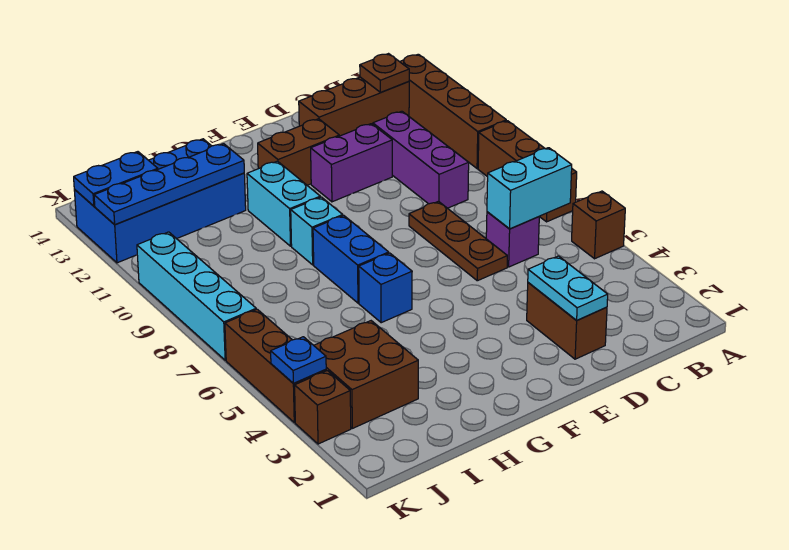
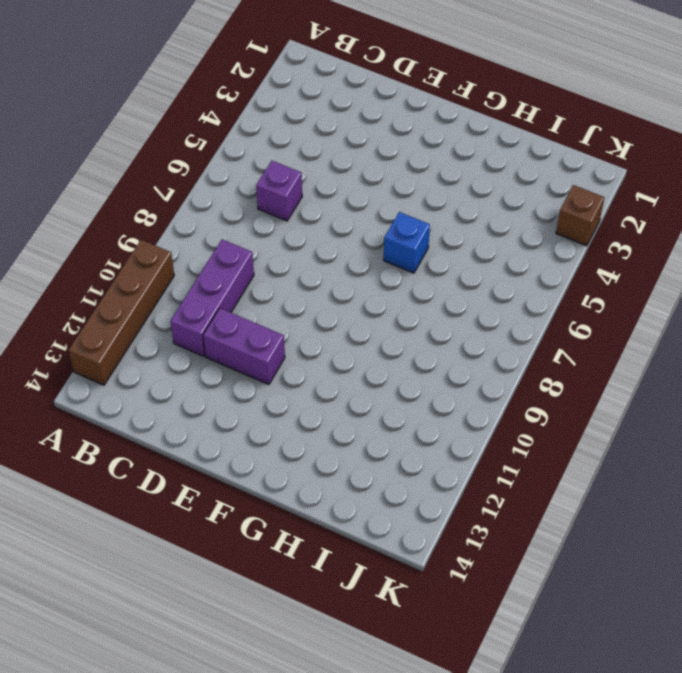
none -> brown 1x1 brick [572,191,625,259]
none -> brown 1x3 brick [478,121,577,222]
none -> brown 1x3 brick [299,77,409,136]

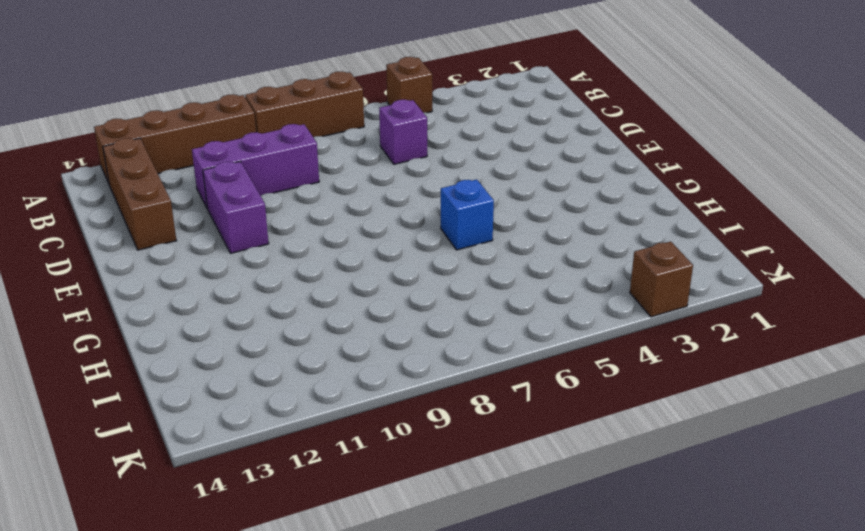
none -> brown 1x2 brick [527,283,607,359]
none -> brown 1x3 plate [409,201,507,281]
none -> brown 1x2 brick [258,119,339,185]

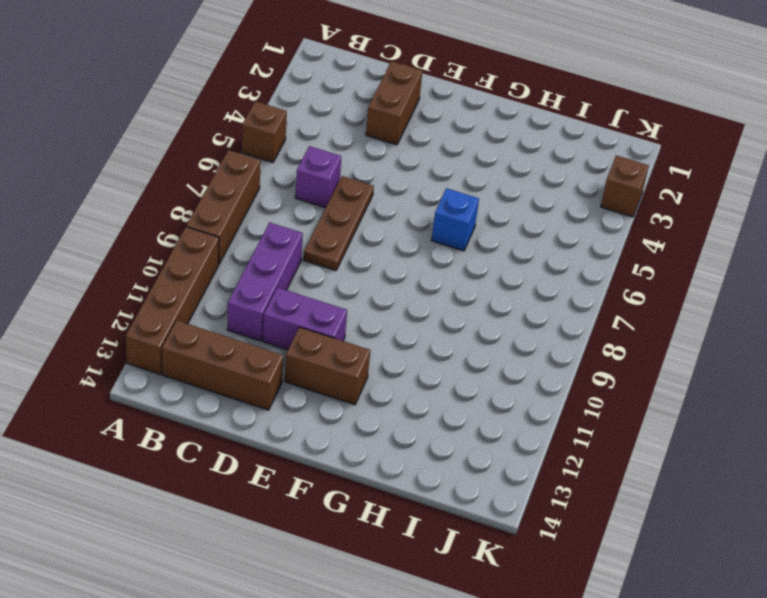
none -> blue 1x2 brick [313,216,389,303]
none -> cyan 1x1 brick [291,197,343,265]
none -> cyan 1x2 brick [247,161,320,246]

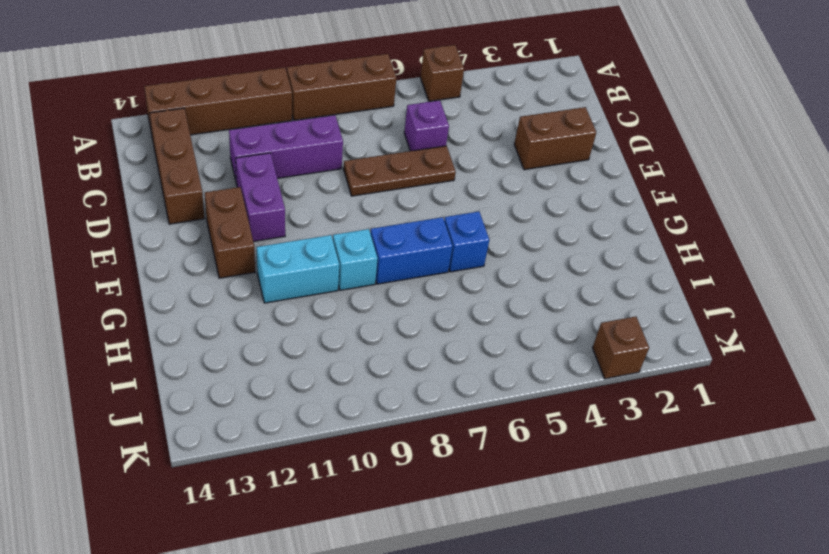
none -> blue 2x4 brick [74,139,246,263]
none -> brown 2x2 brick [314,321,418,428]
none -> brown 1x3 brick [225,309,326,423]

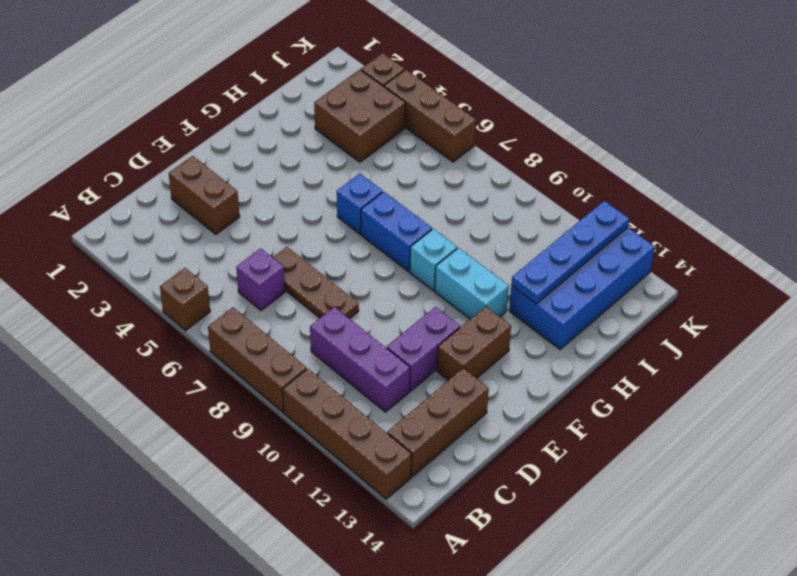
none -> cyan 1x4 brick [137,232,256,360]
none -> cyan 1x2 brick [487,148,572,229]
none -> brown 1x1 plate [360,54,409,92]

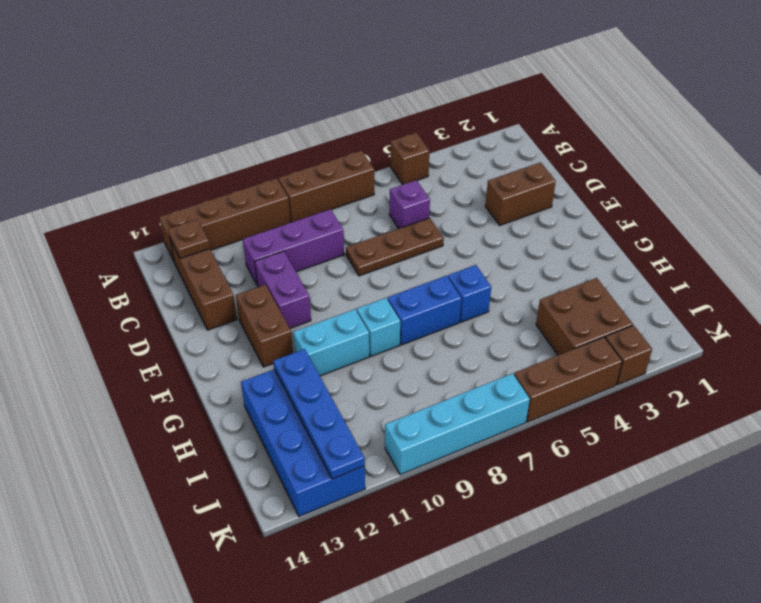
none -> cyan 1x2 brick [487,148,572,229]
none -> cyan 1x2 plate [528,256,608,320]
none -> blue 1x2 plate [74,152,158,206]

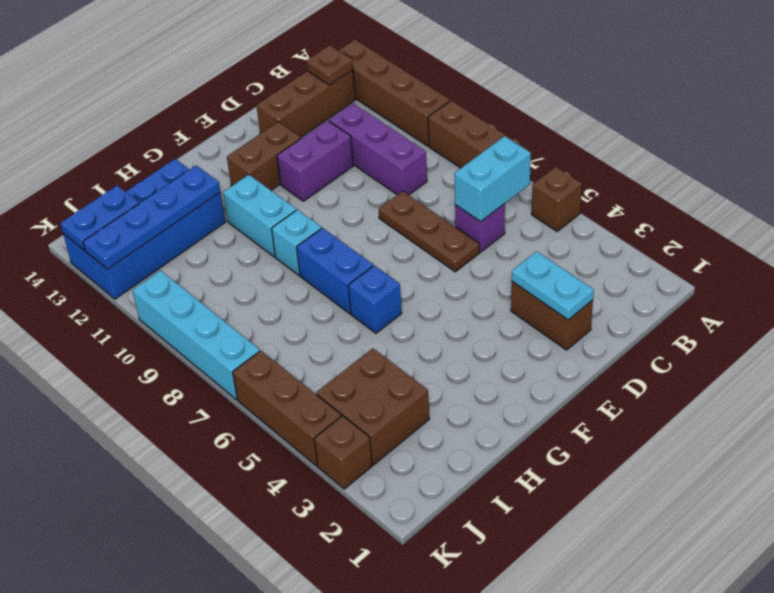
none -> blue 1x1 plate [271,337,326,383]

